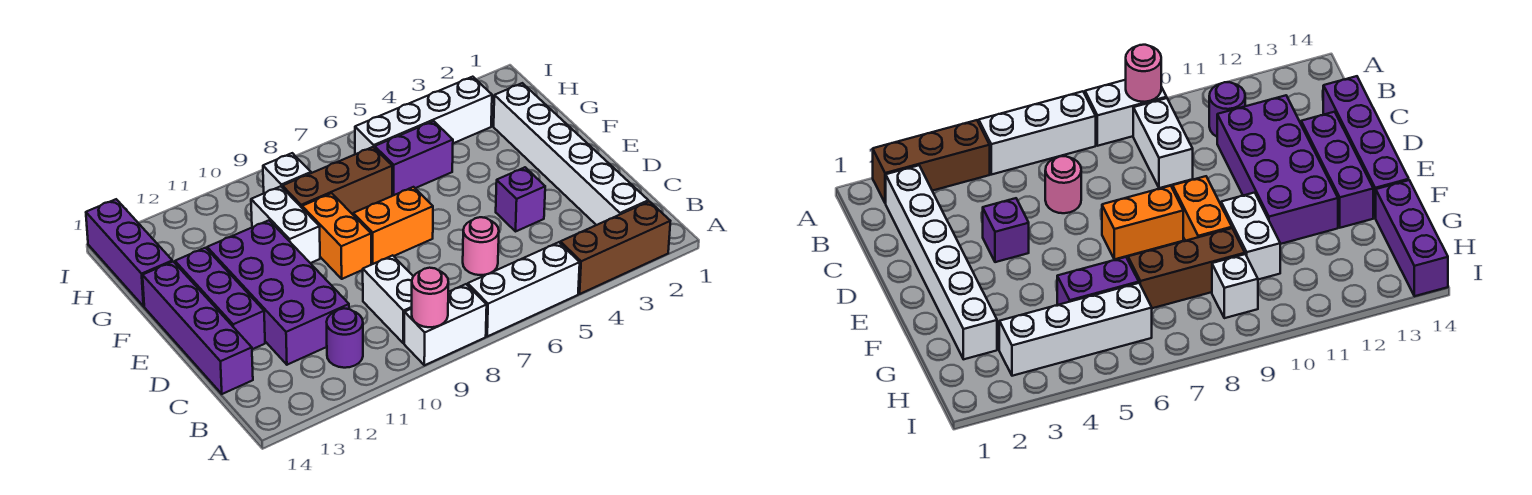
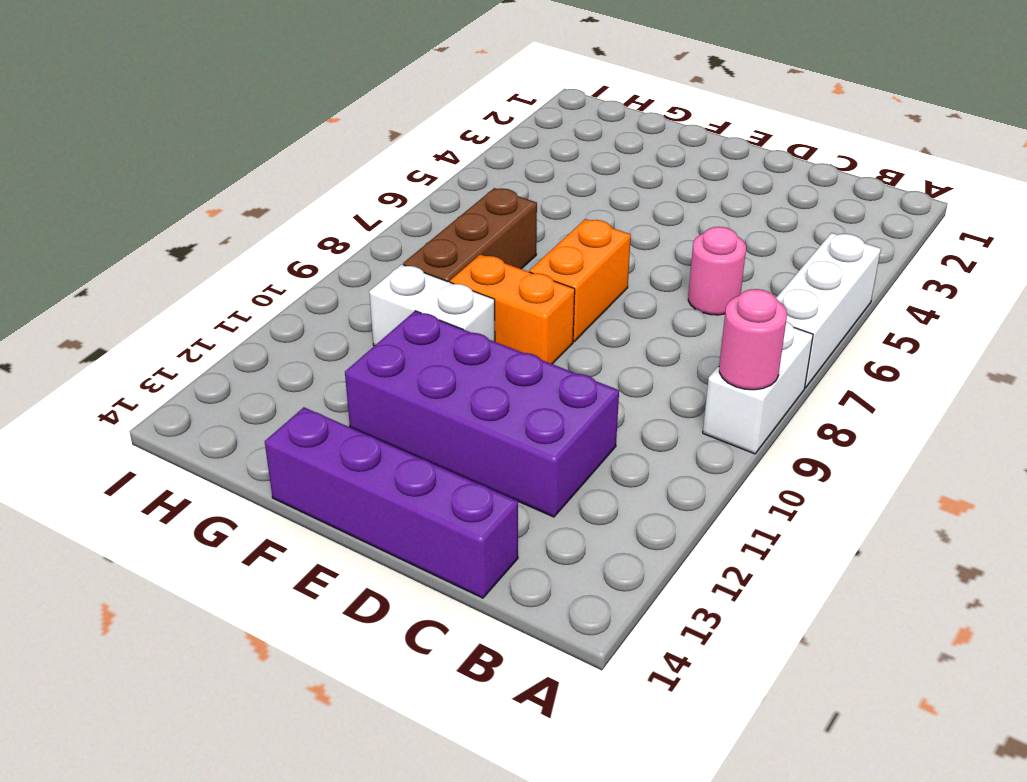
none -> brown 1x3 brick [560,201,670,294]
none -> white 1x6 brick [494,83,648,225]
none -> white 1x2 brick [363,255,413,343]

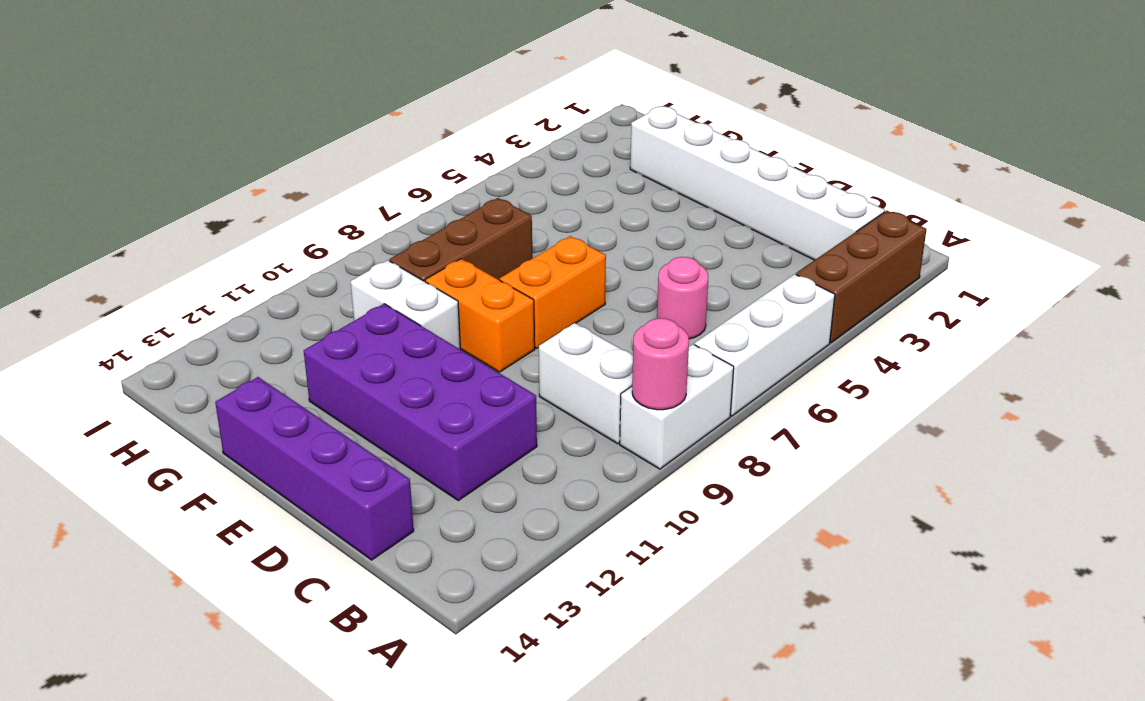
none -> purple 1x1 round brick [327,308,363,368]
none -> purple 1x1 brick [496,167,545,231]
none -> purple 1x3 brick [175,248,265,349]

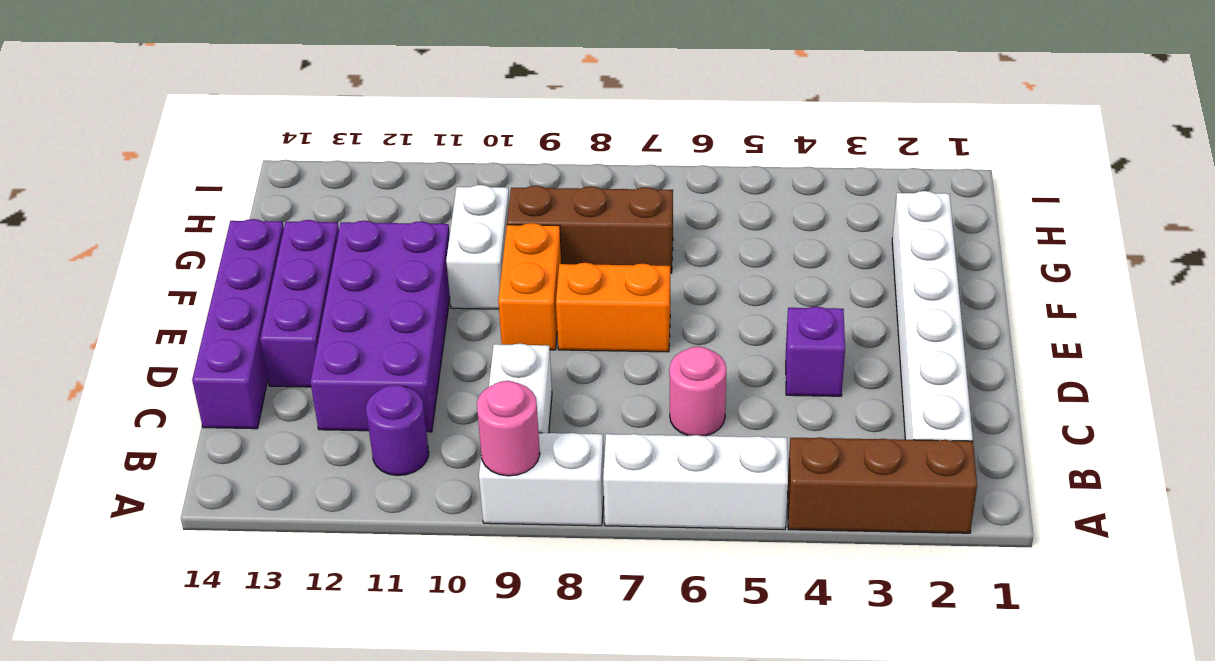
none -> purple 1x2 brick [375,121,453,196]
none -> purple 1x3 brick [86,199,172,306]
none -> white 1x4 brick [355,77,492,154]

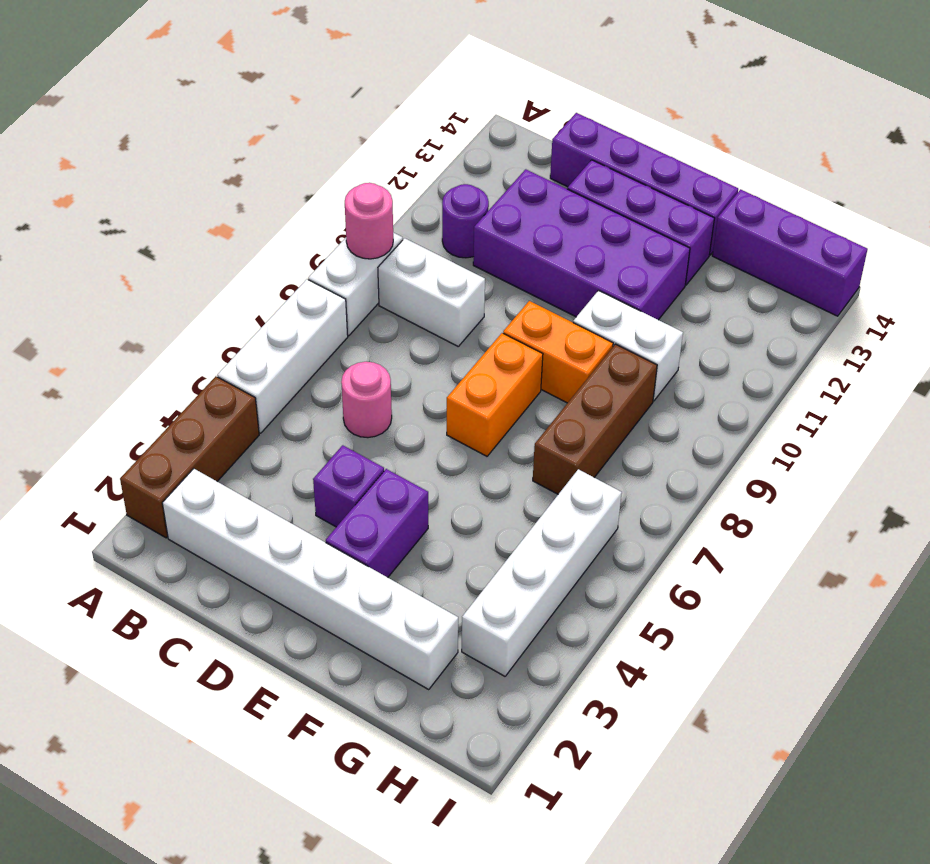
purple 1x2 brick [326,469,428,577] -> purple 1x2 brick moved to [375,121,453,196]
none -> white 1x1 brick [263,153,311,193]

